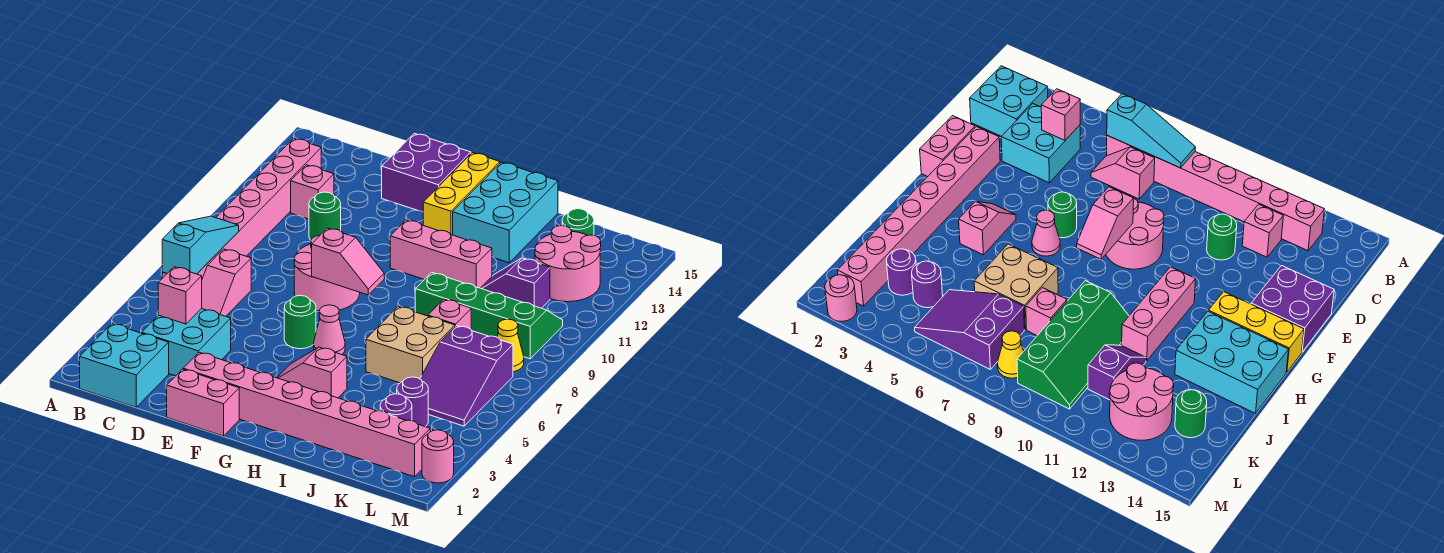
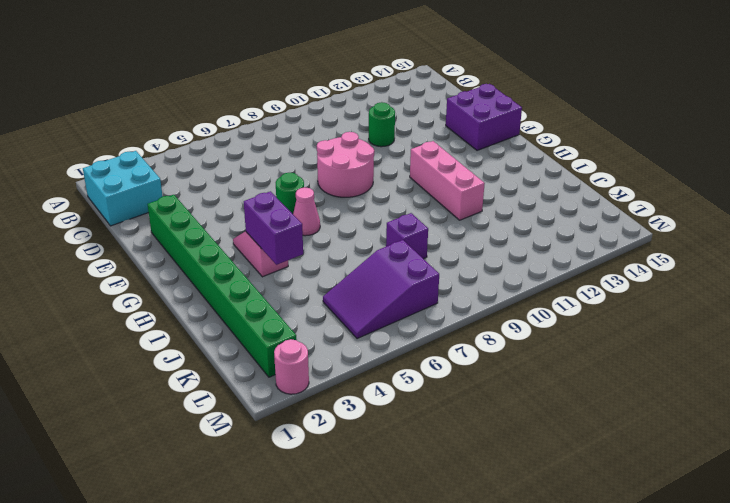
green 1x8 brick [147,195,297,377] -> pink 1x8 brick [183,352,430,477]
purple 1x2 brick [244,191,303,265] -> none
purple 1x1 brick [386,213,428,259] -> pink 1x1 brick [428,299,471,329]
none -> pink 1x8 brick [162,139,321,279]
none -> cyan 2x2 brick [142,308,231,376]
none -> pink 1x2 slope [202,249,251,316]
none -> pink 1x1 brick [291,165,334,219]

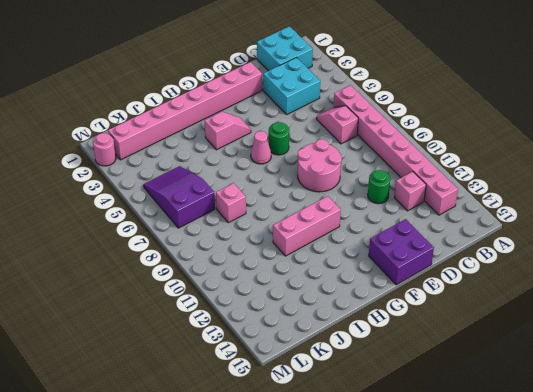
none -> pink 1x2 brick [167,369,239,436]
none -> yellow 1x3 brick [423,153,500,235]
none -> cyan 2x3 brick [453,162,558,263]
none -> tan 2x2 brick [366,306,455,383]

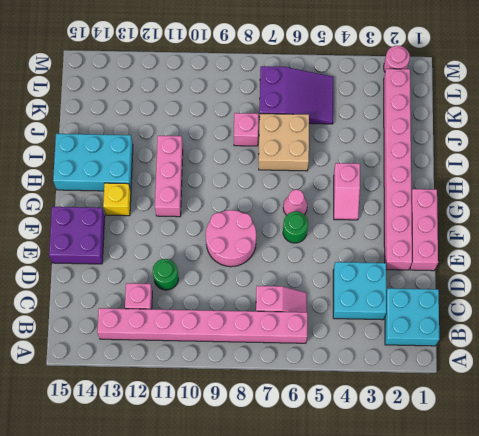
pink 1x3 brick [410,189,438,271] -> pink 1x2 brick [167,369,239,436]
yellow 1x1 brick [103,183,131,216] -> yellow 1x3 brick [423,153,500,235]
none -> green 2x4 slope [415,272,563,359]
none -> purple 1x2 slope [481,258,550,308]
none -> purple 1x1 round brick [380,394,412,421]
none -> purple 1x1 round brick [397,377,428,426]

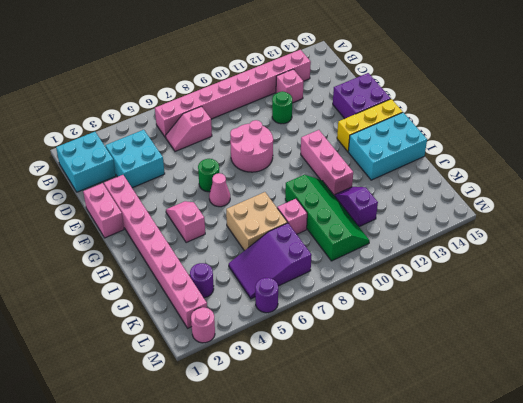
purple 1x1 round brick [255,278,278,313] -> purple 1x1 round brick moved to [397,377,428,426]
none -> pink 2x2 round brick [535,226,601,302]
none -> green 1x1 round brick [562,209,594,235]
none -> yellow 1x1 cone [497,319,524,372]
none -> cyan 1x3 slope [162,216,239,274]

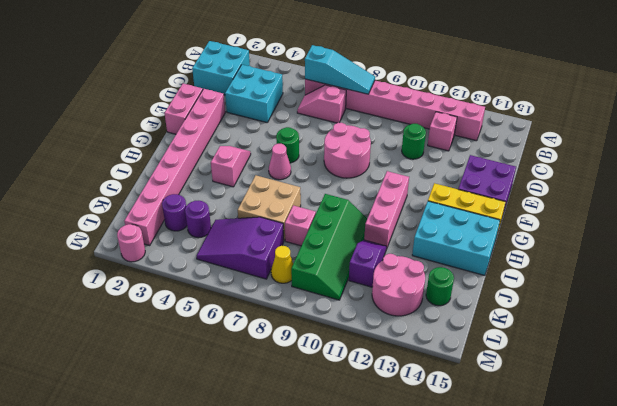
none -> pink 1x1 brick [158,267,202,324]
none -> pink 1x2 slope [312,228,384,295]

